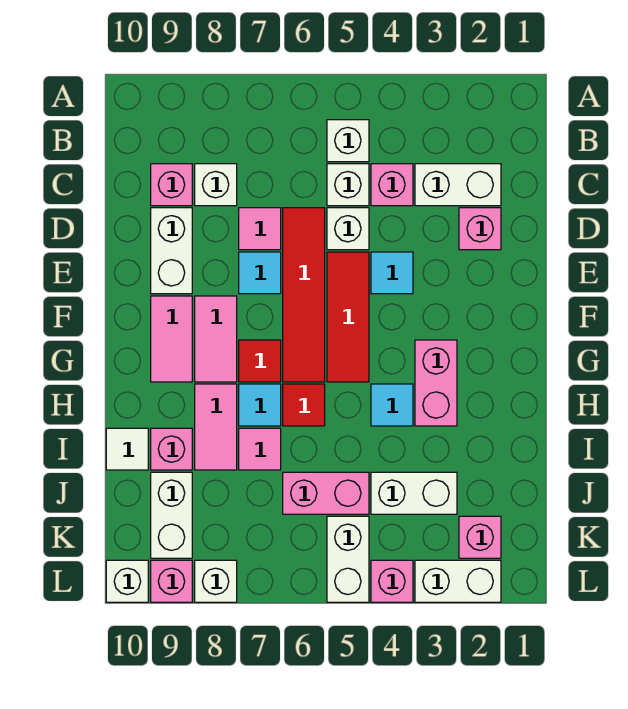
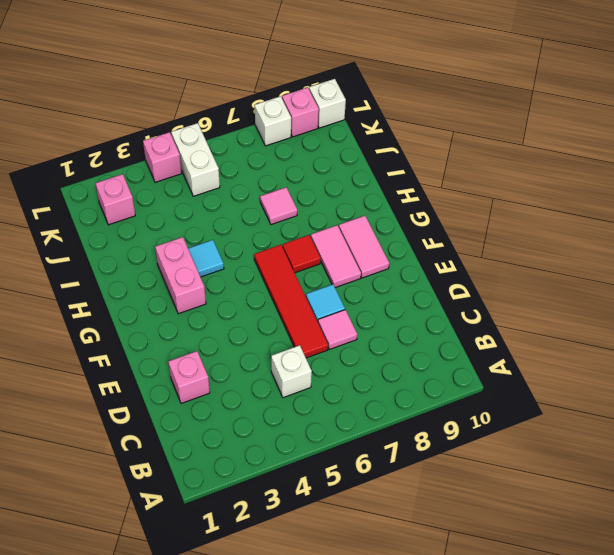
none -> white 1x1 brick [327,120,369,162]
none -> white 1x2 brick [415,164,501,206]
none -> pink 1x1 brick [371,164,413,206]
none -> white 1x1 brick [195,164,237,206]

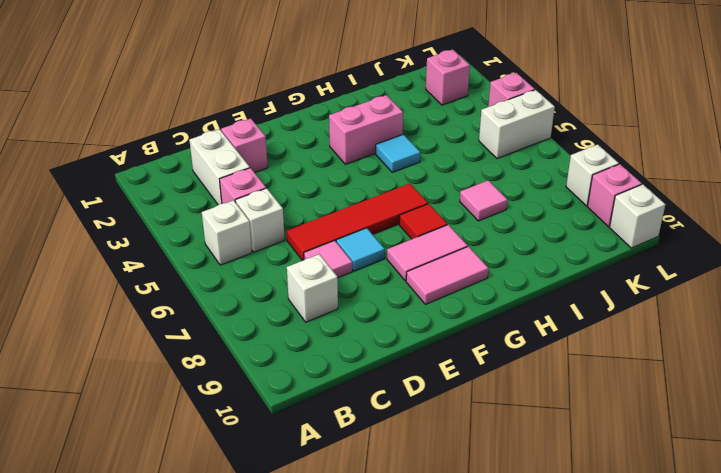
none -> pink 1x1 brick [151,164,192,206]
none -> white 1x1 brick [327,208,369,250]
none -> white 1x2 brick [151,208,192,294]
none -> cyan 1x1 tile [371,252,413,294]

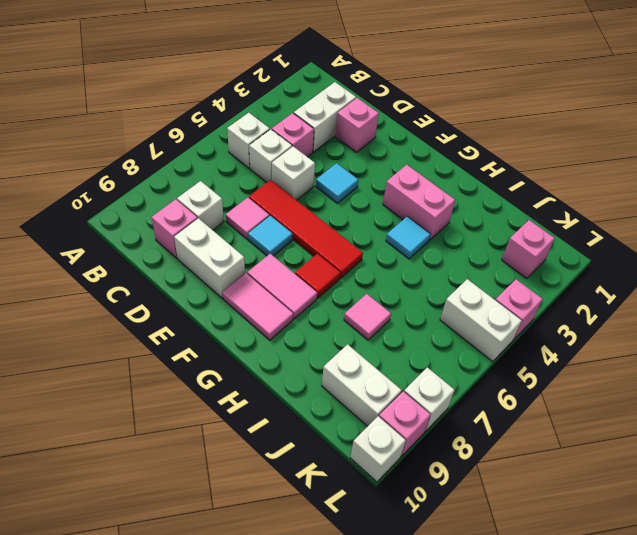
none -> red 1x3 tile [327,252,369,382]
none -> red 1x1 tile [283,384,325,426]
none -> cyan 1x1 tile [239,384,281,426]
none -> pink 1x2 tile [195,384,237,470]

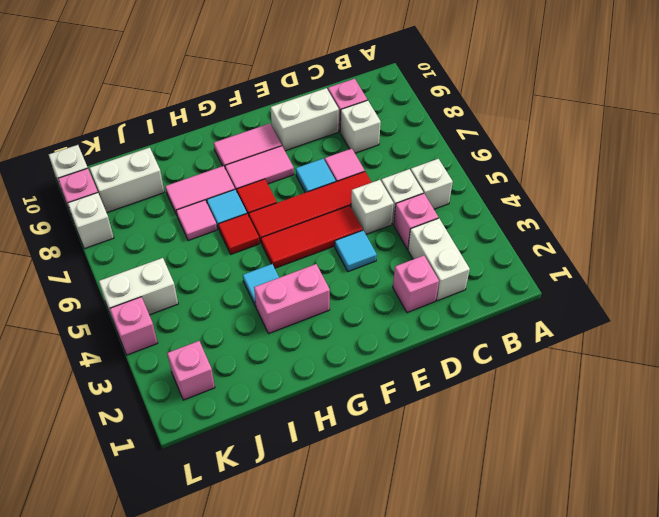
none -> pink 1x1 brick [151,428,192,470]
none -> white 1x1 tile [106,428,148,470]
none -> white 1x2 brick [371,472,457,514]
none -> pink 1x2 brick [283,472,369,514]

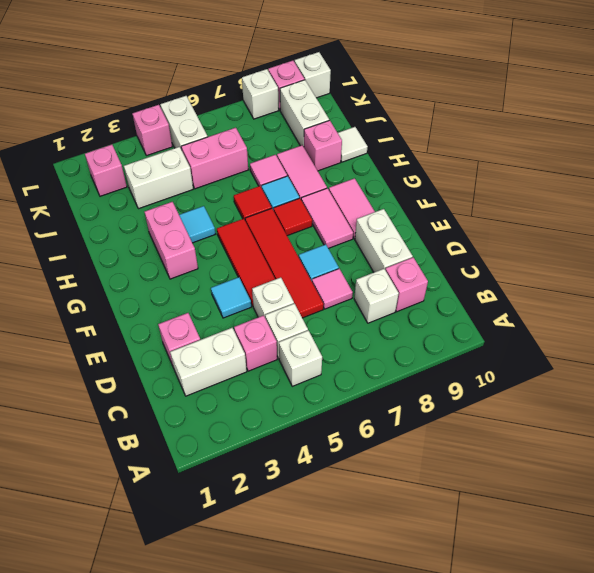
none -> white 1x2 brick [415,560,501,602]

